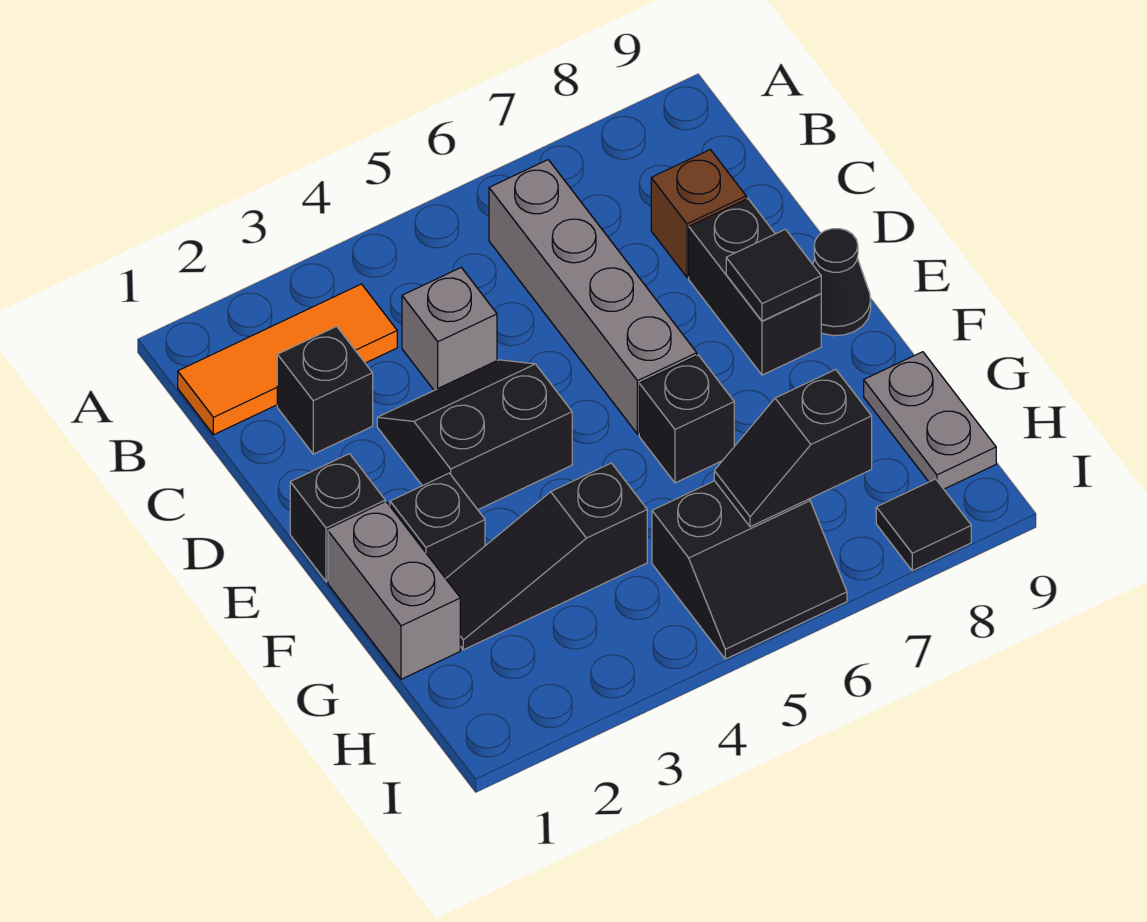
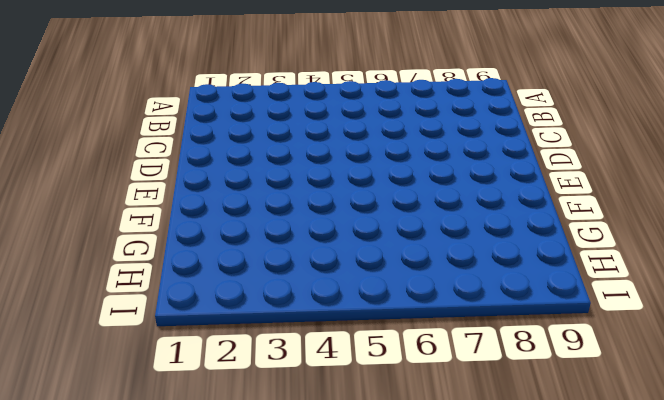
none -> orange 1x3 tile [178,284,397,435]
none -> grey 1x4 brick [489,160,697,434]
none -> black 1x1 brick [277,326,373,454]

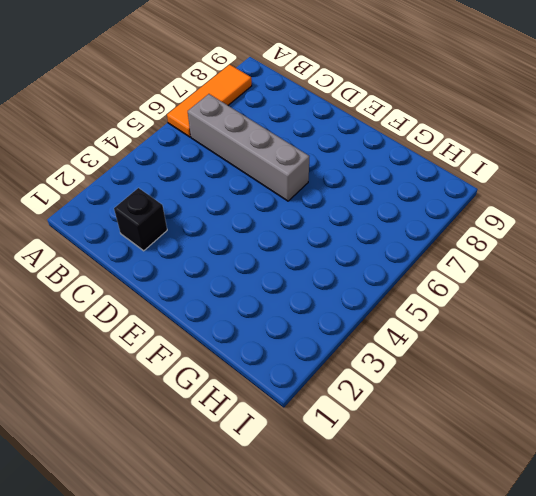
orange 1x3 tile [167,64,252,137] -> orange 1x3 tile moved to [178,284,397,435]
none -> grey 1x1 brick [402,268,497,390]
none -> brown 1x1 brick [651,150,746,277]
none -> black 2x2 slope [377,360,572,510]

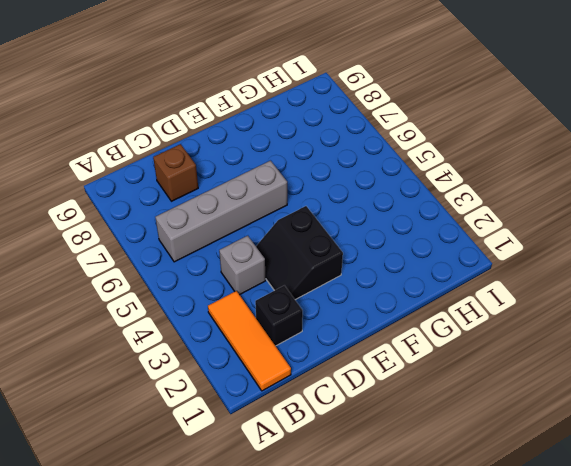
none -> black 1x2 brick [689,199,821,375]
none -> black 1x1 brick [290,454,385,581]
none -> black 1x1 cone [813,229,871,336]

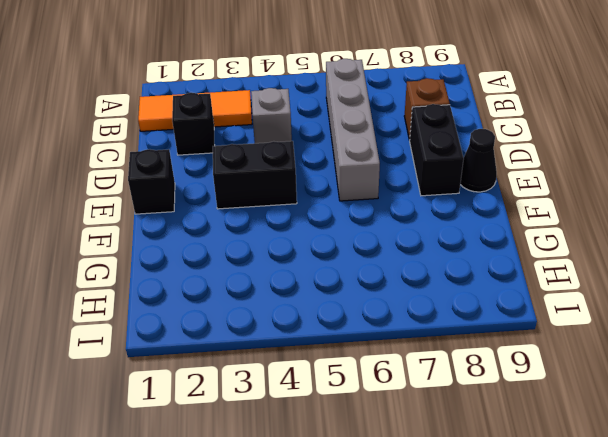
none -> grey 1x2 brick [328,503,460,679]
none -> black 1x1 brick [390,473,485,578]
none -> black 1x1 brick [639,355,734,483]

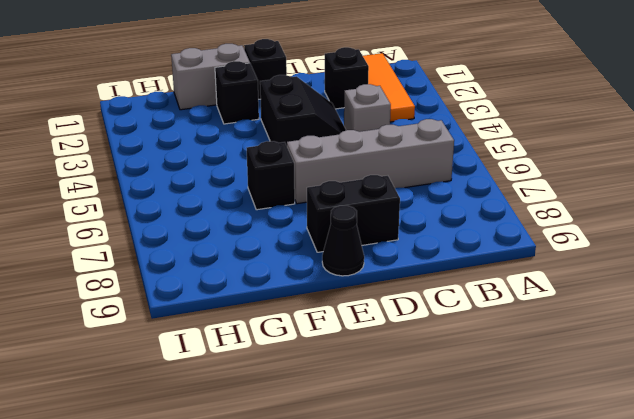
none -> brown 1x1 brick [651,150,746,277]
none -> black 1x3 slope [446,463,647,650]
none -> grey 1x2 plate [864,352,996,489]

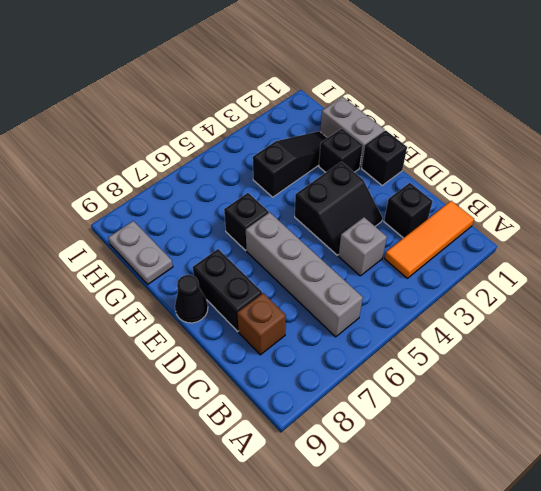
none -> black 2x2 slope [652,481,847,659]
none -> black 1x1 tile [876,479,971,571]
none -> black 1x1 tile [726,229,821,321]

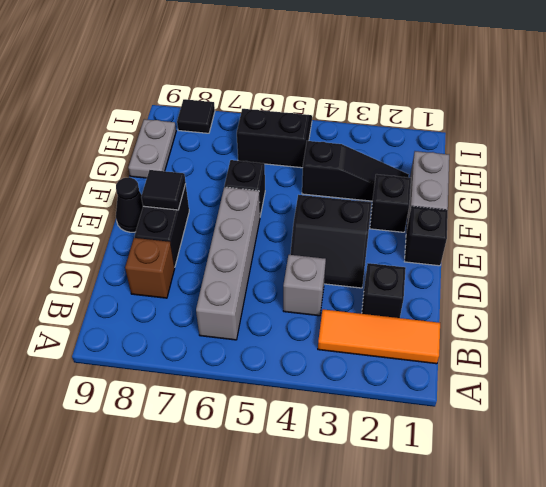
none -> black 1x2 slope [714,370,872,527]

